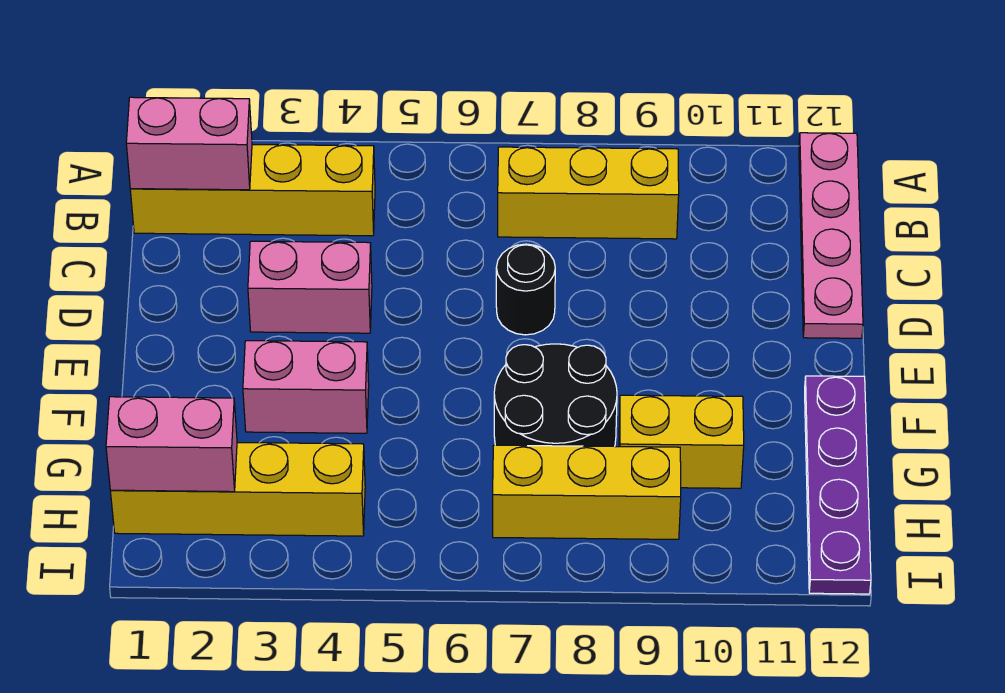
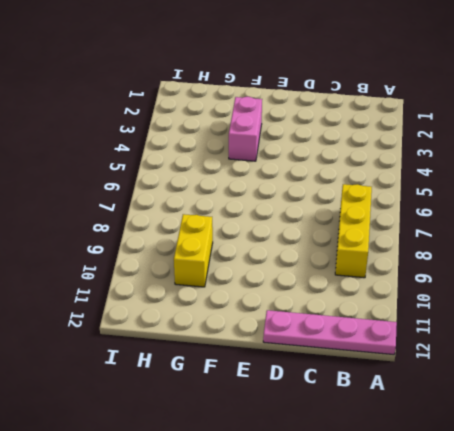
none -> yellow 1x4 brick [130,145,375,236]
none -> pink 1x2 brick [248,241,372,333]
none -> black 1x1 round brick [496,244,555,335]

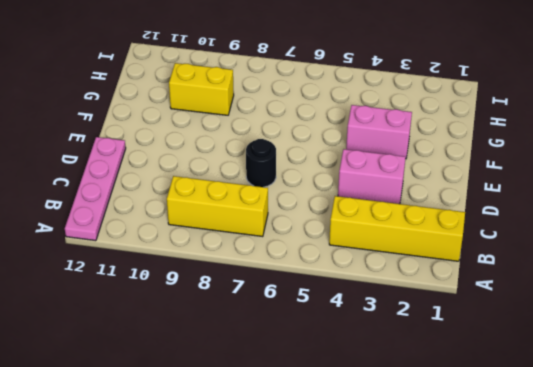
none -> black 2x2 round brick [494,344,617,446]
none -> purple 1x4 plate [805,376,871,594]
none -> yellow 1x4 brick [110,443,365,536]

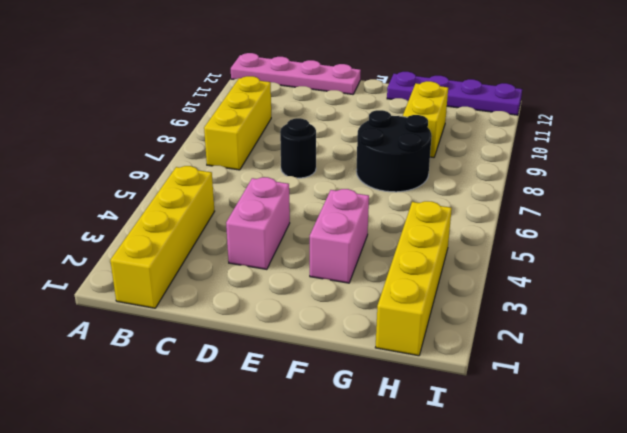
none -> yellow 1x3 brick [493,445,681,539]
none -> pink 1x2 brick [126,97,252,190]
none -> pink 1x2 brick [106,397,237,492]

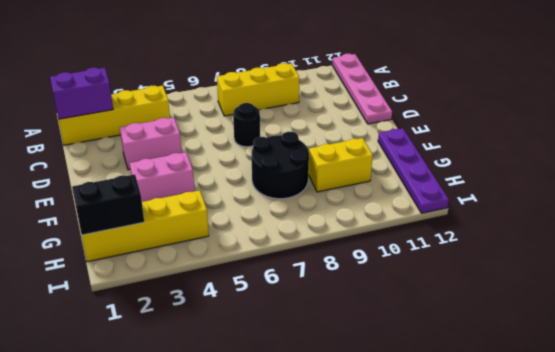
purple 1x2 brick [50,68,113,119] -> pink 1x2 brick [126,97,252,190]
black 1x2 brick [72,174,144,235] -> pink 1x2 brick [106,397,237,492]
none -> yellow 1x3 brick [493,445,681,539]

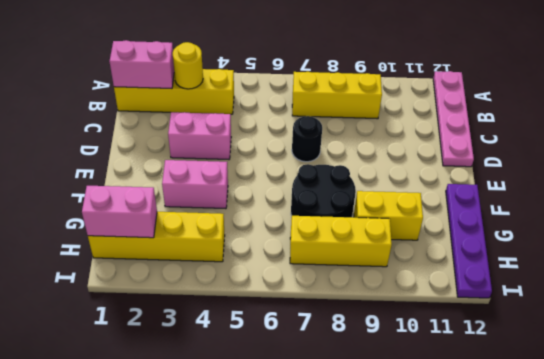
yellow 1x1 round brick [173,42,203,89] -> none

